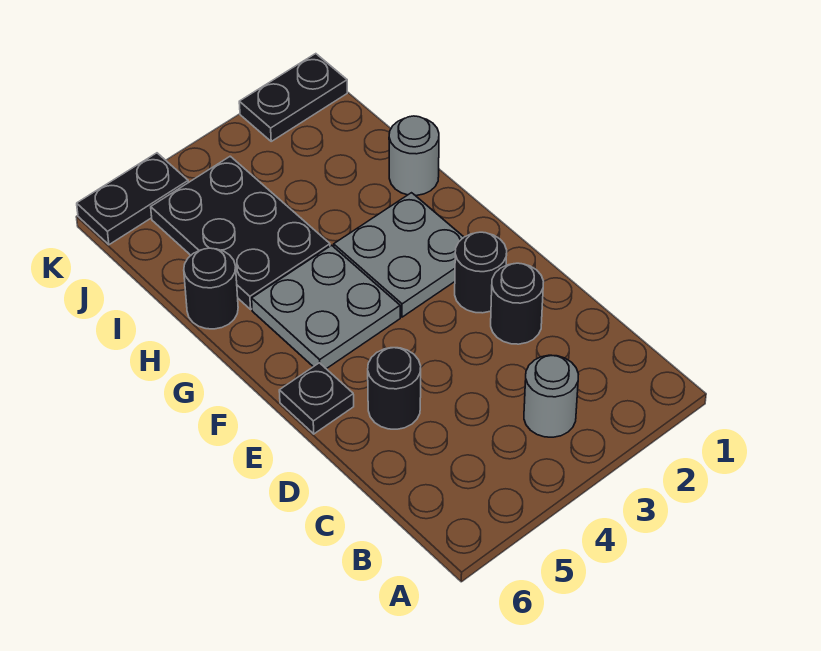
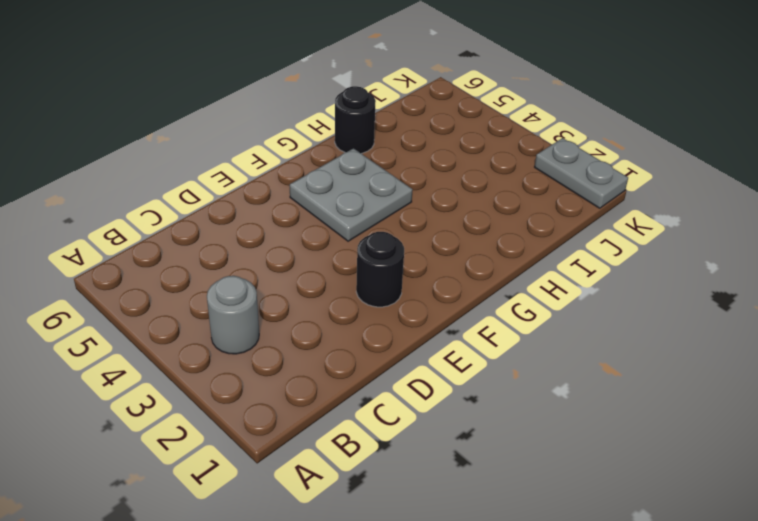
grey 1x2 plate [535,138,628,208] -> black 1x2 plate [239,54,347,141]
none -> black 1x1 round brick [491,263,544,344]
none -> black 1x1 round brick [368,348,421,429]
none -> black 1x1 plate [279,363,354,434]

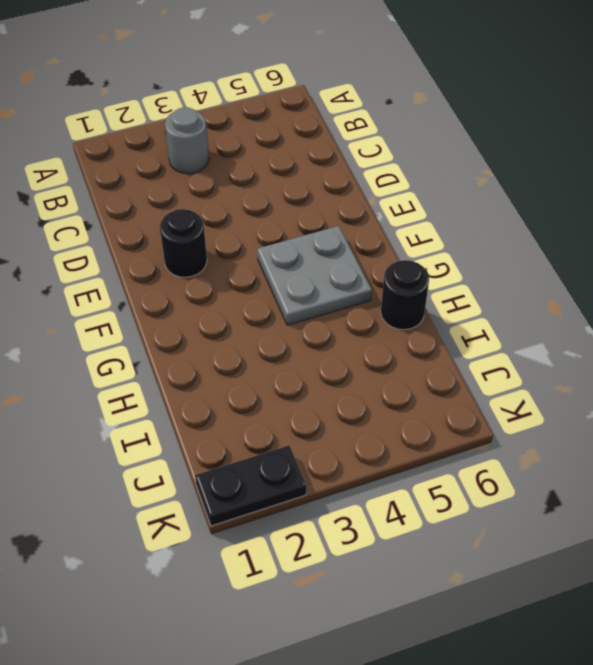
none -> black 1x1 round brick [491,263,544,344]
none -> black 1x1 round brick [368,348,421,429]
none -> black 1x1 plate [279,363,354,434]

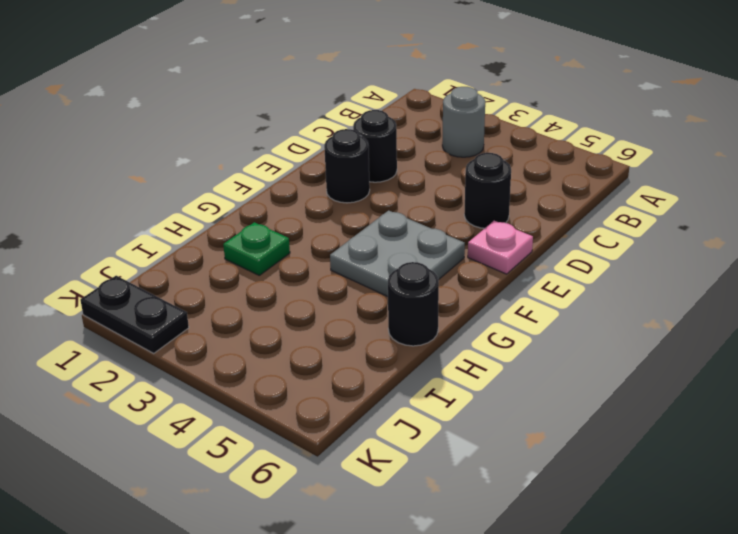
pink 1x1 plate [468,221,533,274] -> black 1x1 plate [279,363,354,434]
green 1x1 plate [223,222,290,275] -> none
none -> grey 2x2 plate [334,193,464,317]
none -> grey 1x1 round brick [389,116,439,196]
none -> black 2x3 plate [151,156,330,309]

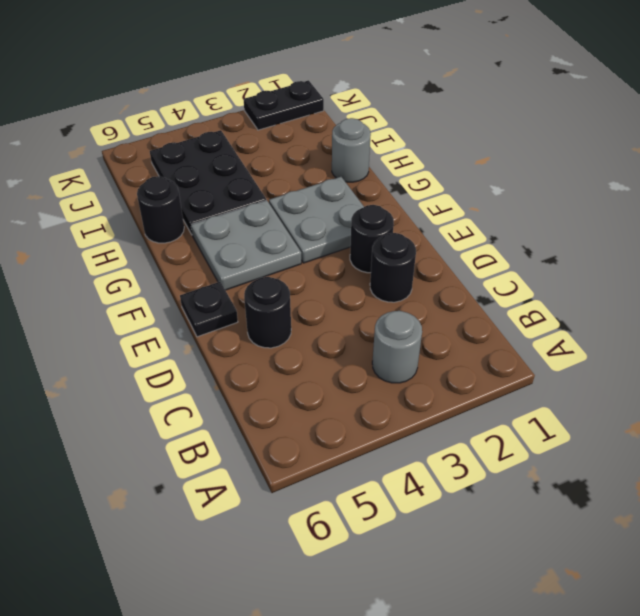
none -> black 1x2 plate [77,153,188,245]

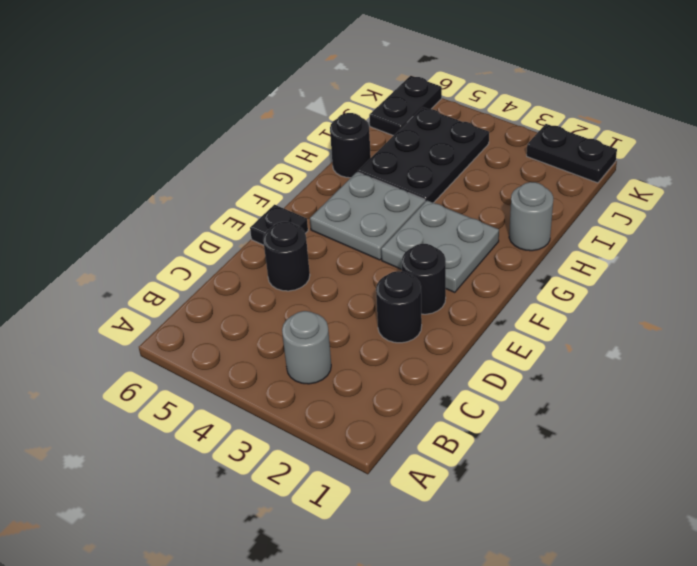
black 1x2 plate [369,76,442,136] -> black 1x2 plate turned to [77,153,188,245]

